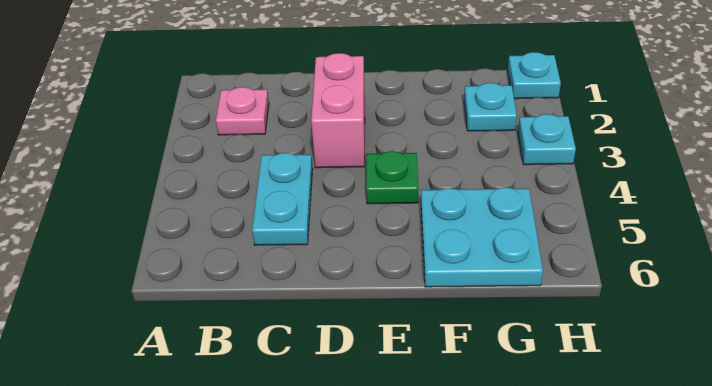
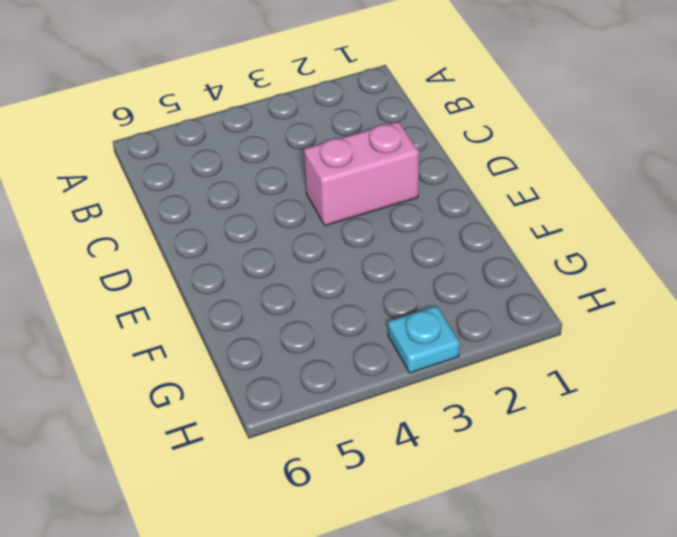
none -> pink 1x1 plate [216,87,269,135]
none -> cyan 1x2 plate [252,153,313,245]

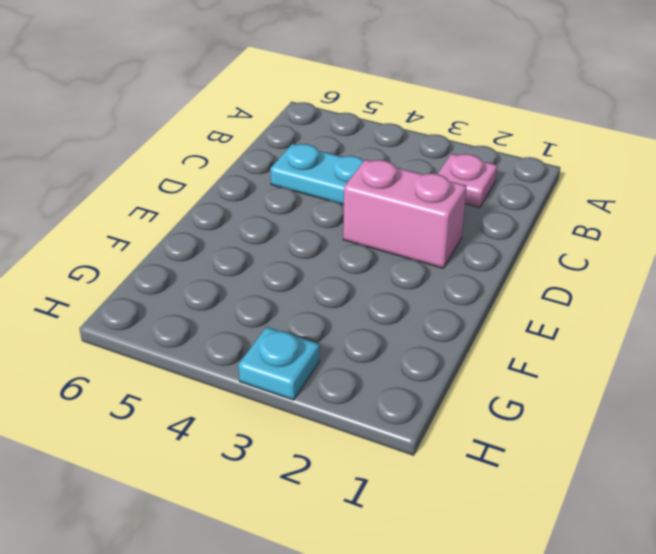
none -> green 1x1 plate [366,151,419,204]
none -> cyan 2x2 plate [421,187,543,287]

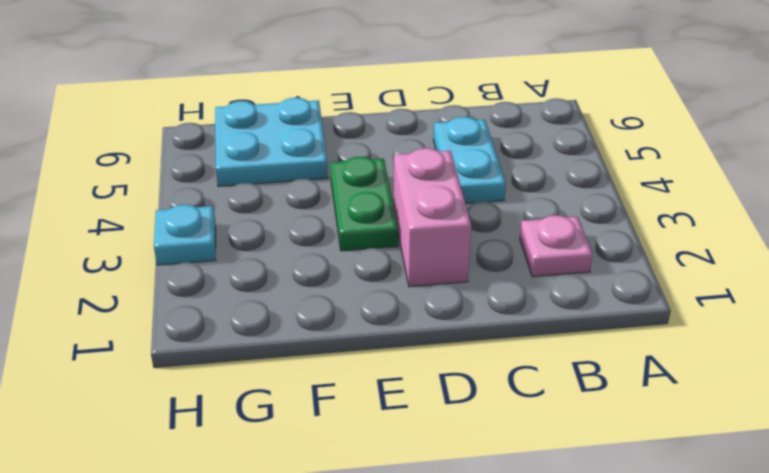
green 1x2 plate [330,157,398,251] -> green 1x1 plate [366,151,419,204]
none -> cyan 1x1 plate [464,83,517,131]
none -> cyan 1x1 plate [508,52,561,99]

